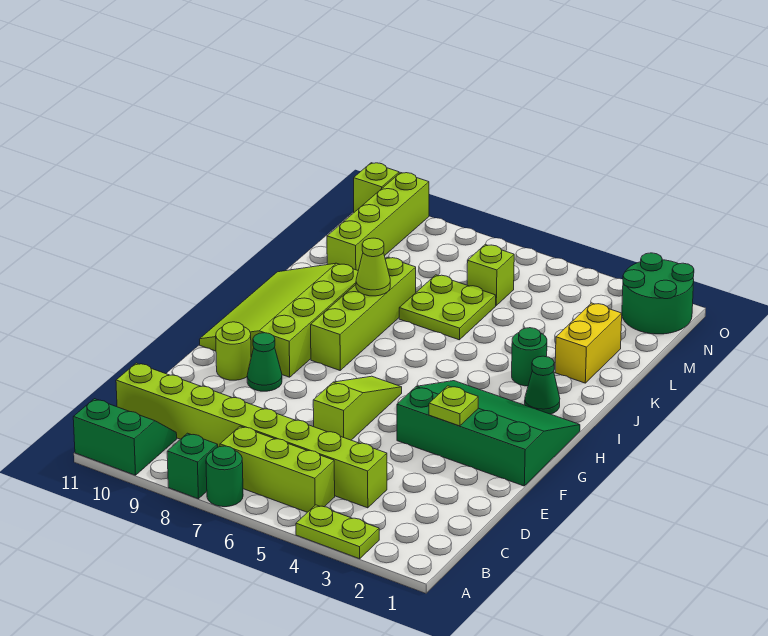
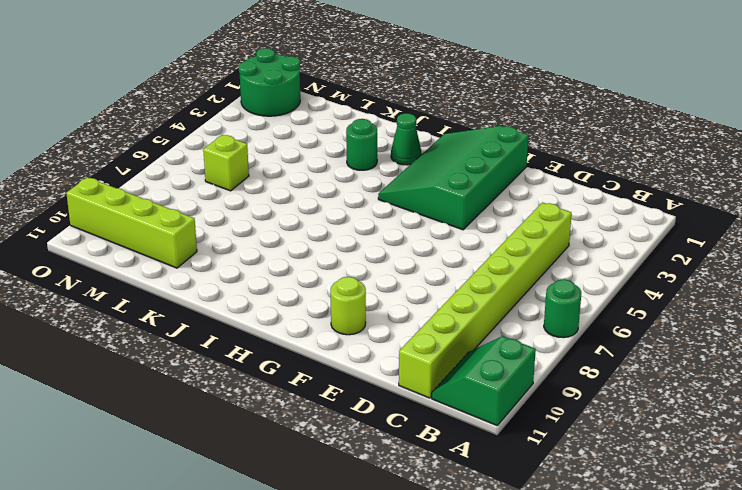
none -> lime 1x2 plate [296,505,379,559]
none -> green 1x1 brick [167,433,218,499]
none -> lime 1x3 brick [220,426,335,512]

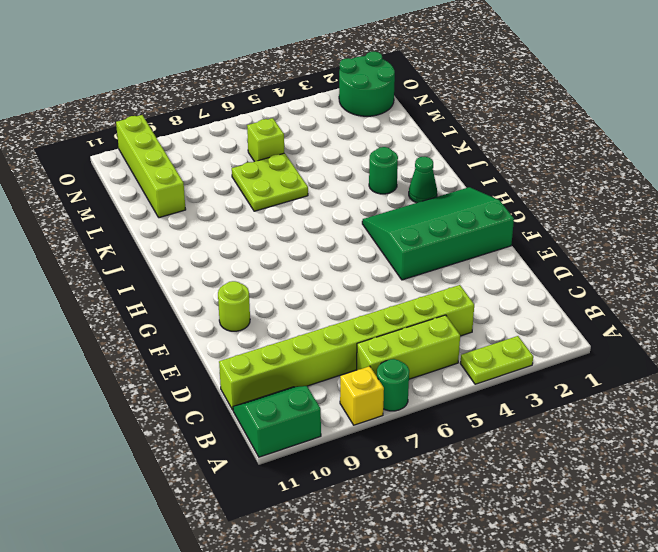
yellow 1x1 brick [340,366,384,425] -> green 1x1 brick [167,433,218,499]
none -> lime 1x3 slope [313,376,402,440]
none -> green 1x1 cone [247,333,282,391]
none -> lime 3x4 slope [200,263,358,377]

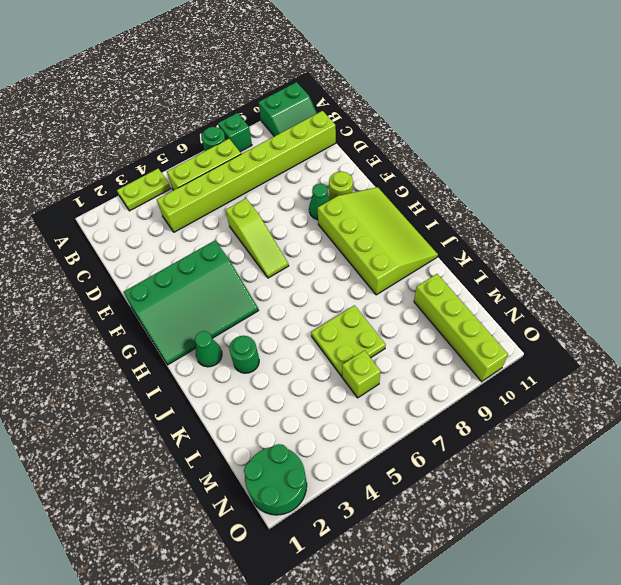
none -> lime 1x4 brick [311,257,416,370]
none -> yellow 1x2 brick [555,303,622,383]
none -> lime 1x1 brick [354,163,399,212]

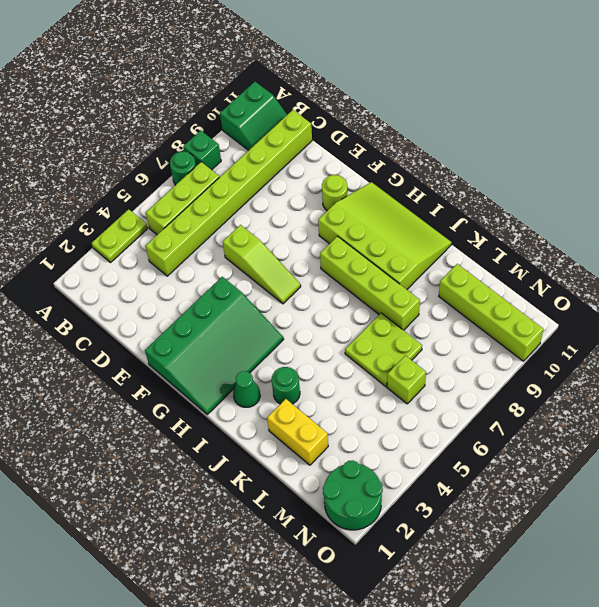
none -> green 1x1 cone [247,333,282,391]
none -> lime 1x1 brick [354,163,399,212]
none -> lime 1x1 plate [429,386,478,426]

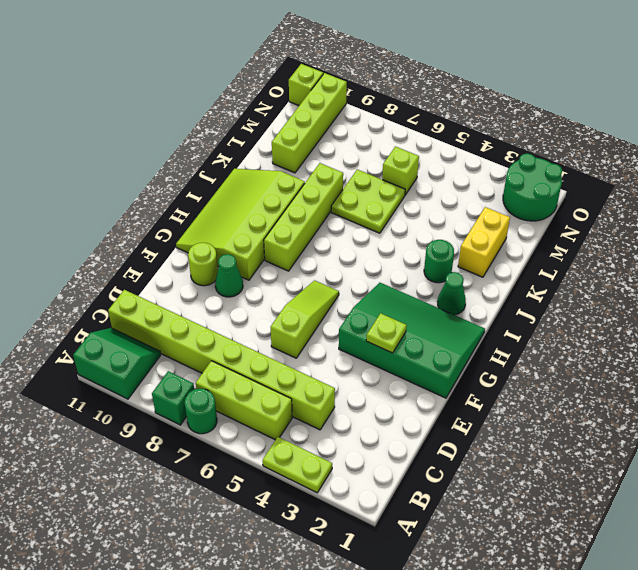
none -> lime 1x1 cone [356,238,390,296]

